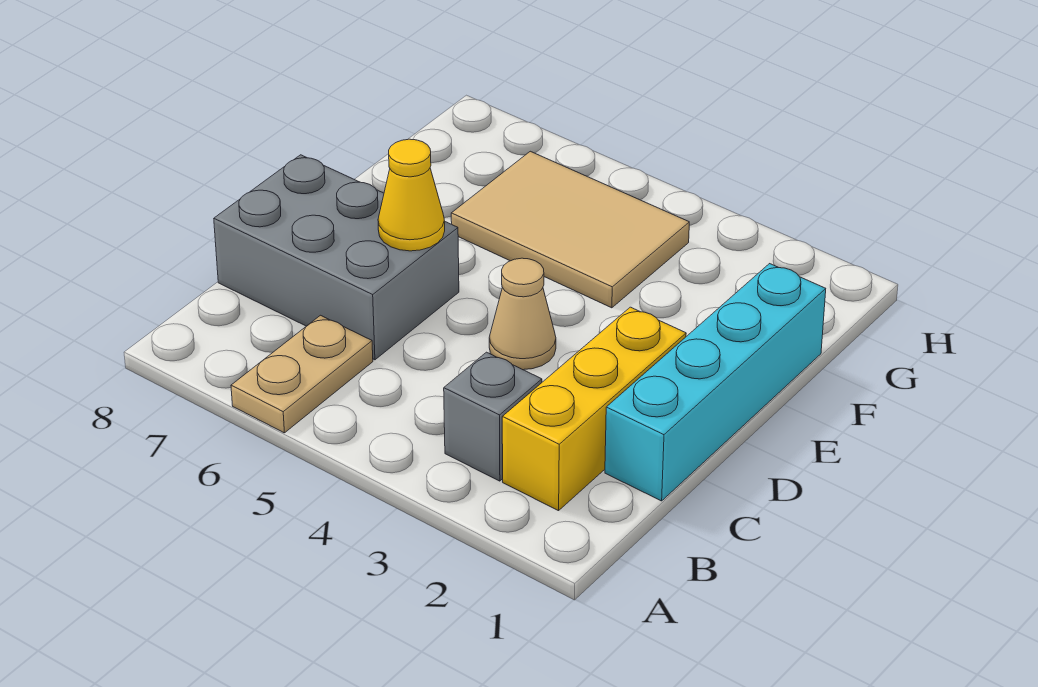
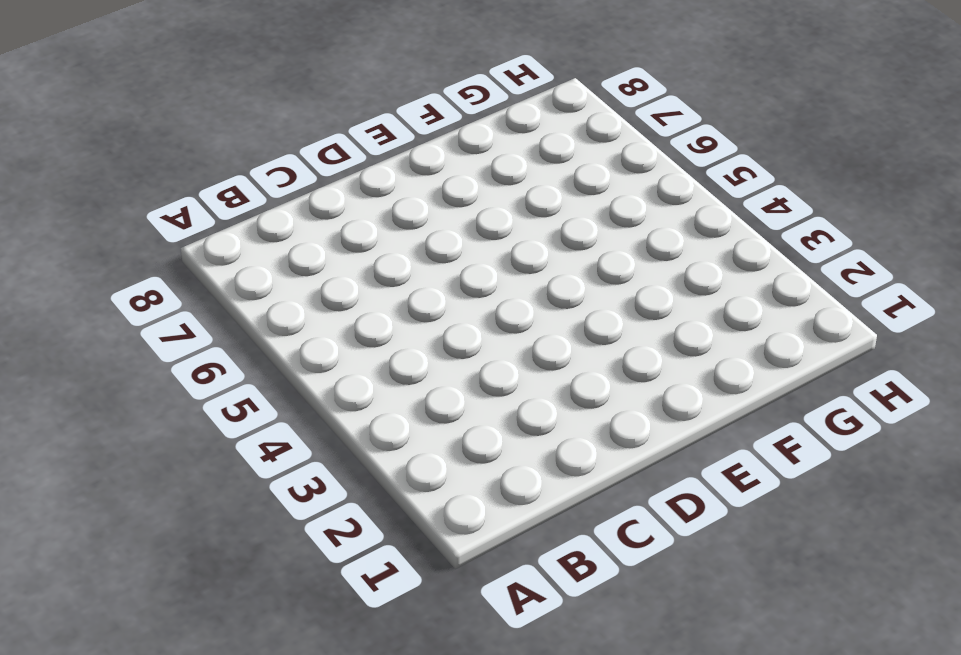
none -> tan 1x2 plate [231,315,373,433]
none -> yellow 1x3 brick [502,307,686,511]

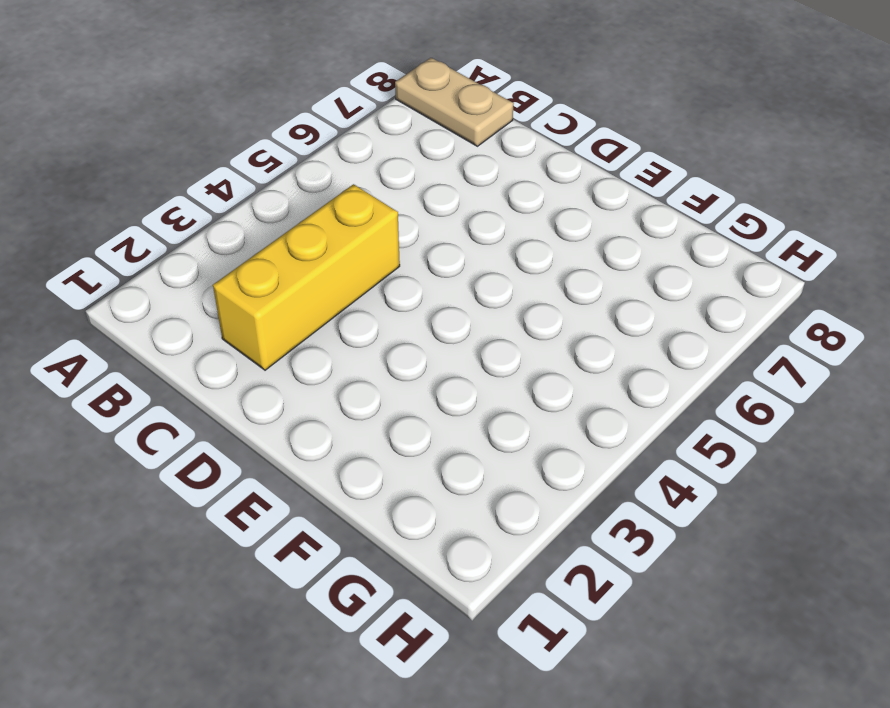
tan 1x2 plate [395,58,514,146] -> tan 1x2 plate moved to [231,315,373,433]
yellow 1x3 brick [213,184,400,370] -> yellow 1x3 brick turned to [502,307,686,511]
none -> grey 1x1 brick [444,352,542,481]
none -> cyan 1x4 brick [605,264,826,501]

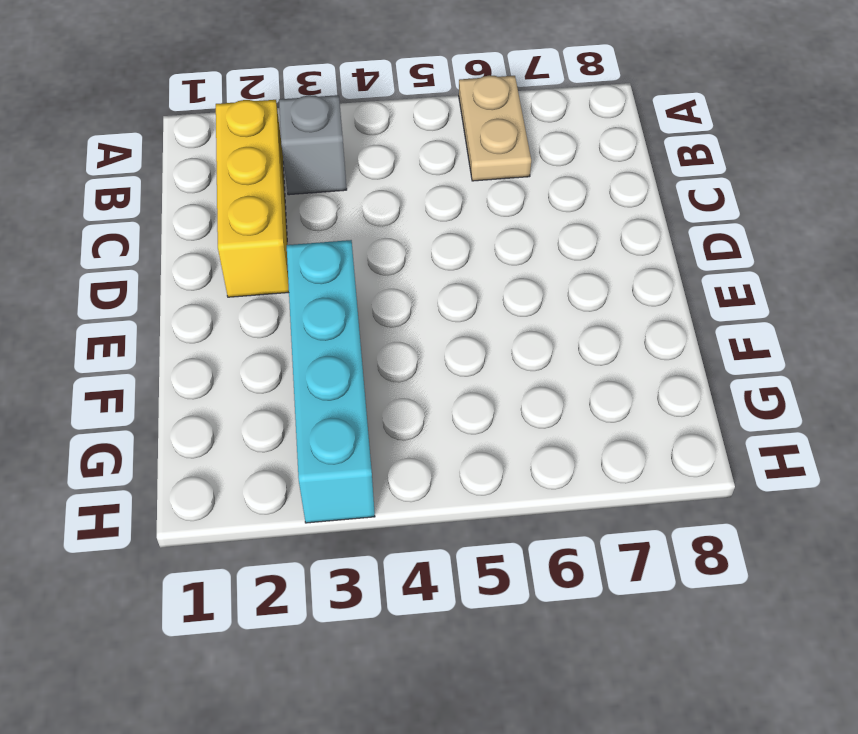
cyan 1x4 brick [287,240,375,523] -> cyan 1x4 brick moved to [605,264,826,501]
none -> grey 2x3 brick [214,155,459,360]
none -> tan 1x1 cone [489,258,556,370]

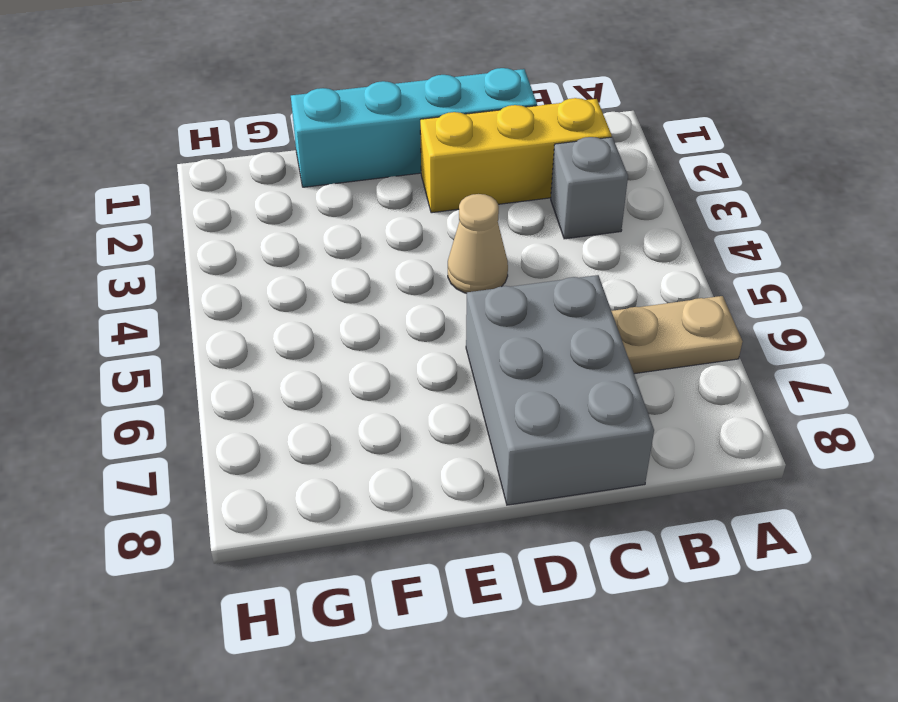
none -> tan 2x3 tile [451,151,689,308]
none -> yellow 1x1 cone [378,139,445,251]

